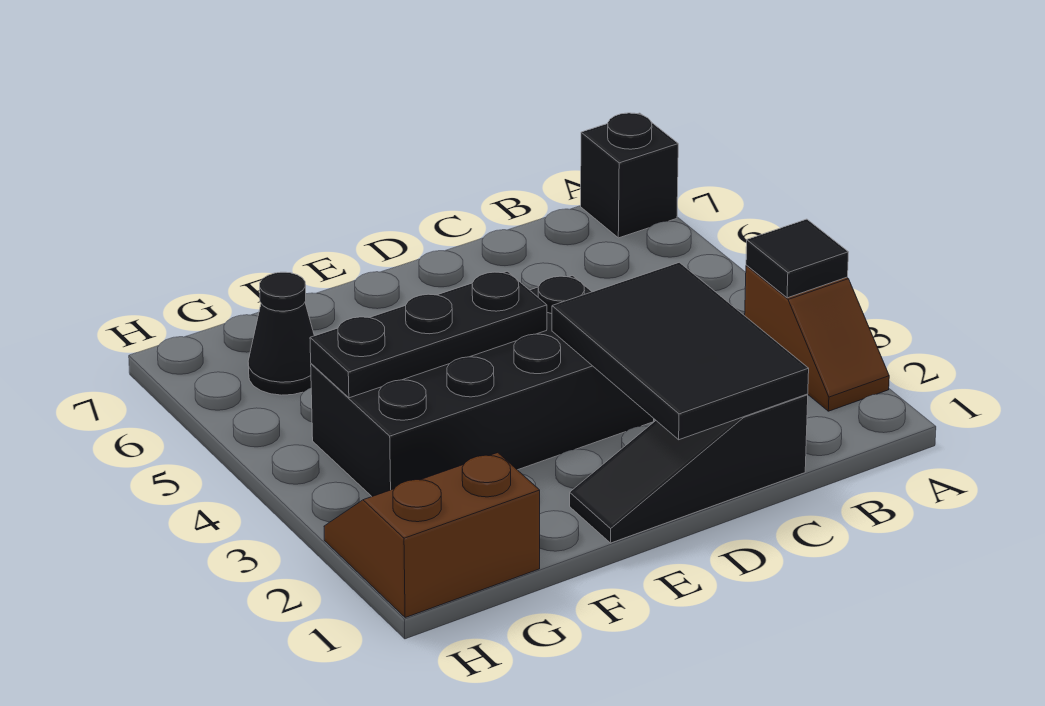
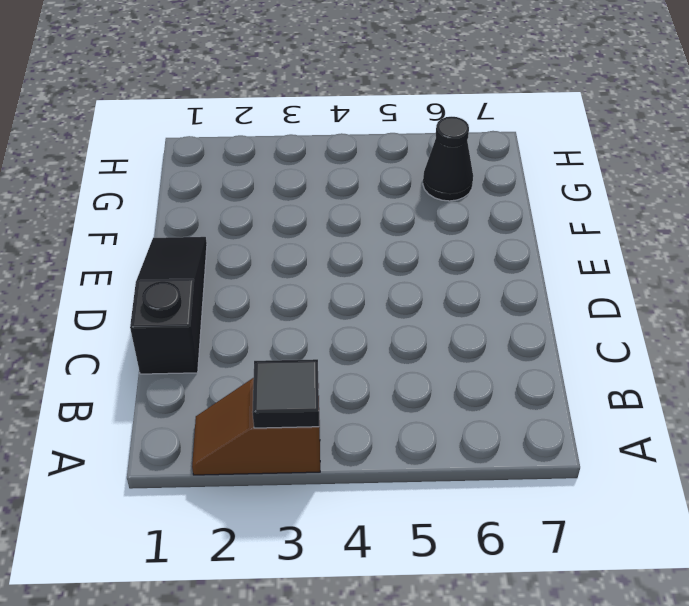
none -> black 1x1 brick [581,113,678,238]
none -> black 2x4 brick [311,276,654,496]

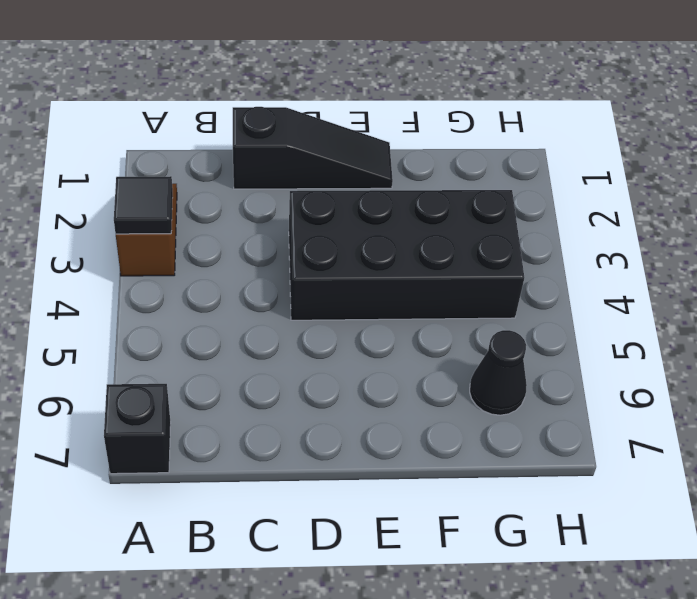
none -> brown 2x2 slope [324,453,540,618]
none -> black 2x3 tile [552,262,809,440]

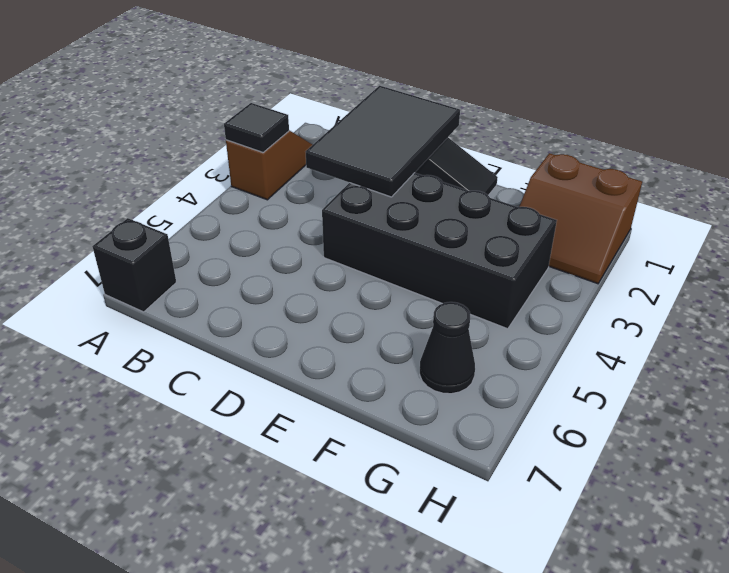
none -> black 1x3 plate [310,271,547,398]

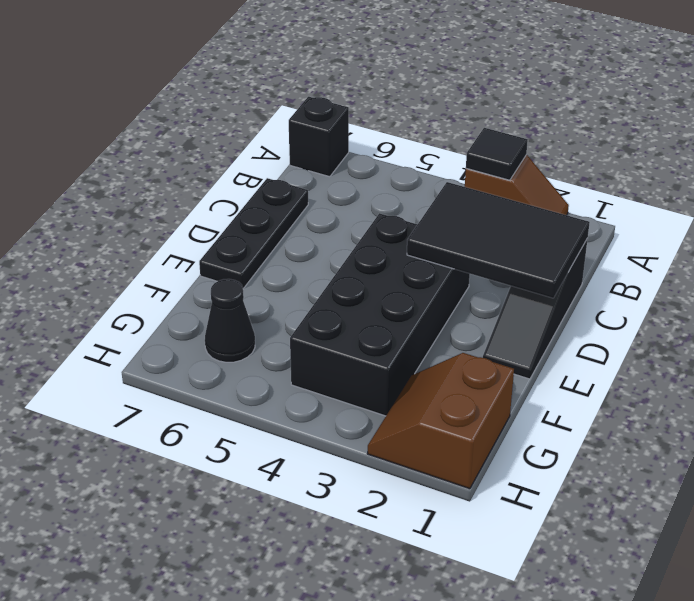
black 1x3 plate [199,178,308,289] -> black 1x3 plate moved to [310,271,547,398]

